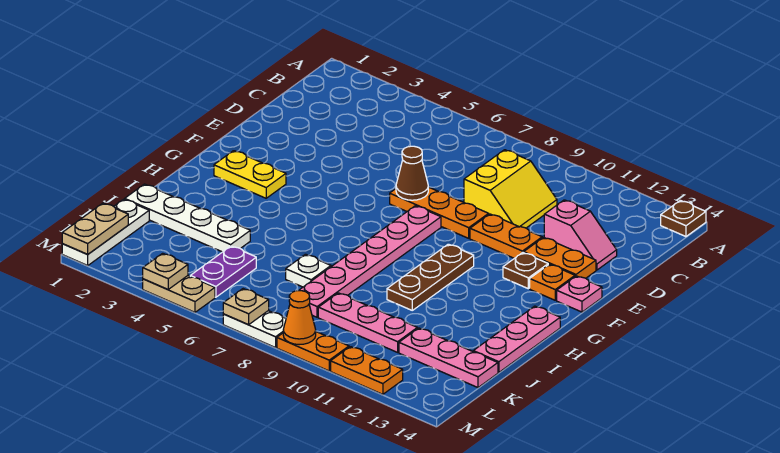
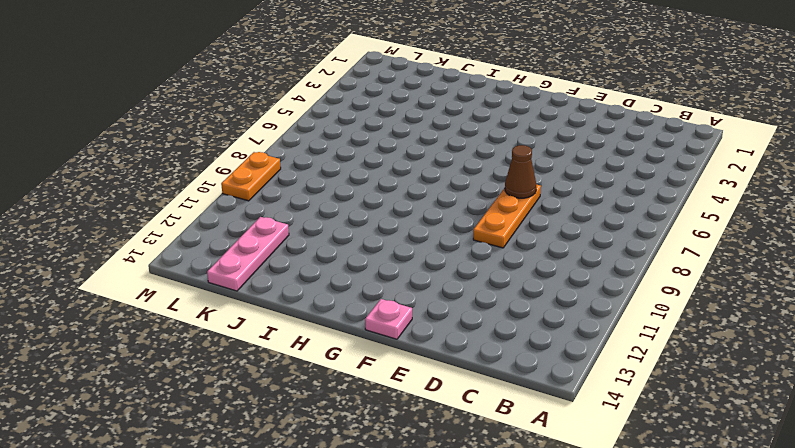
none -> brown 1x1 plate [661,200,706,237]
none -> yellow 2x2 slope [464,150,557,228]
none -> pink 1x2 slope [544,200,617,270]

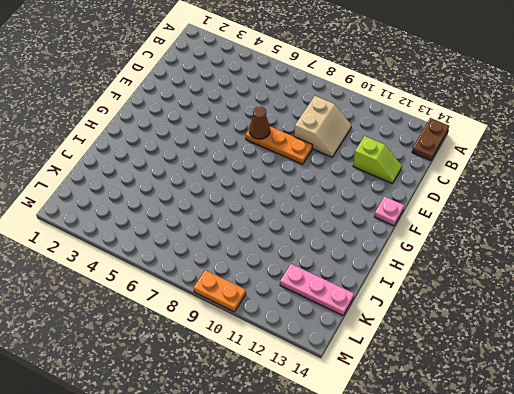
brown 1x2 plate [412,118,449,161] -> brown 1x1 plate [661,200,706,237]
tan 2x2 slope [294,96,351,157] -> yellow 2x2 slope [464,150,557,228]
lime 1x2 slope [353,136,402,184] -> pink 1x2 slope [544,200,617,270]
none -> orange 1x2 plate [470,214,542,258]
none -> orange 1x2 plate [524,237,596,278]
none -> pink 1x6 plate [299,206,441,317]

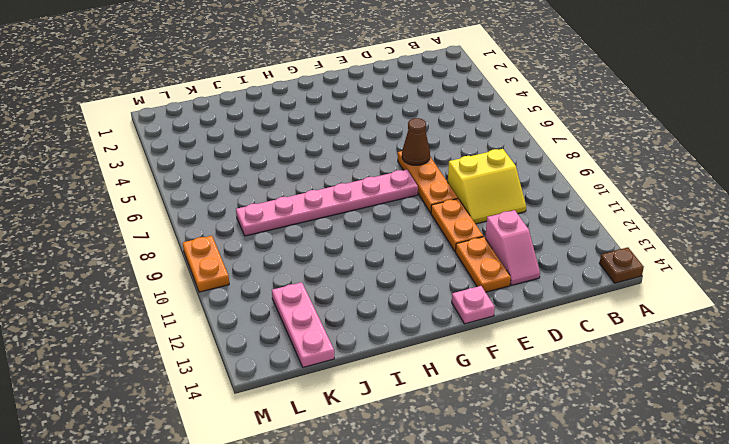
none -> brown 1x1 plate [503,252,548,289]
none -> orange 1x1 plate [530,264,575,300]
none -> yellow 1x2 plate [214,151,286,198]

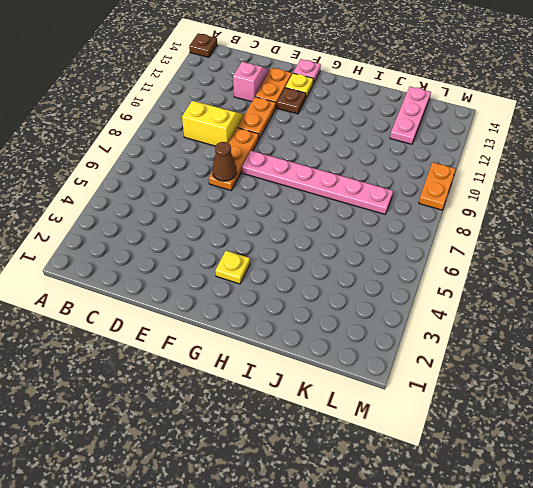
yellow 1x1 plate [285,73,313,98] -> orange 1x1 plate [530,264,575,300]
yellow 1x1 plate [215,251,250,284] -> yellow 1x2 plate [214,151,286,198]
none -> brown 1x3 plate [387,244,474,310]
none -> pink 1x3 plate [473,306,560,373]
none -> white 1x4 plate [125,184,250,252]

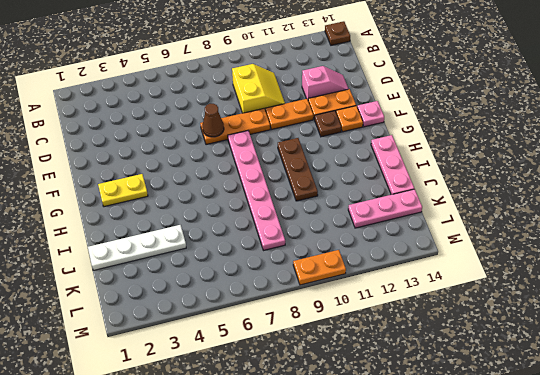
none -> white 1x1 plate [286,254,331,287]
none -> white 1x3 plate [62,199,149,265]
none -> purple 1x2 plate [190,246,256,297]

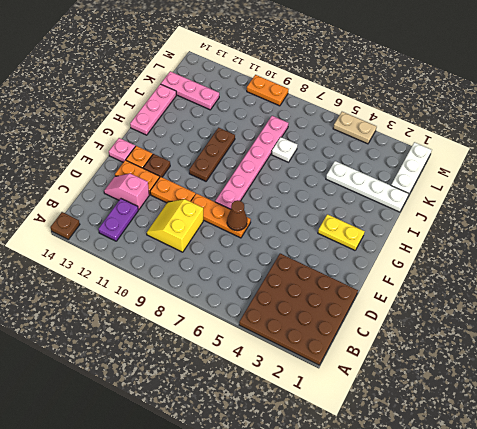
brown 4x4 plate [239,254,358,365] -> none
purple 1x2 plate [98,199,138,241] -> purple 1x2 plate moved to [190,246,256,297]
none -> pink 1x3 plate [318,293,417,352]
none -> white 1x2 plate [223,311,286,348]
none -> orange 1x2 plate [331,347,403,394]

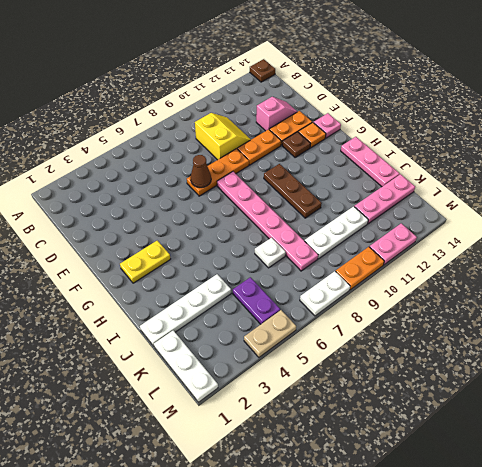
white 1x3 plate [305,206,368,259] -> pink 1x3 plate [318,293,417,352]
pink 1x2 plate [370,223,417,265] -> orange 1x2 plate [331,347,403,394]
none -> tan 1x2 plate [62,203,128,254]
none -> tan 1x1 plate [143,253,188,289]
none -> tan 1x1 plate [223,289,269,325]

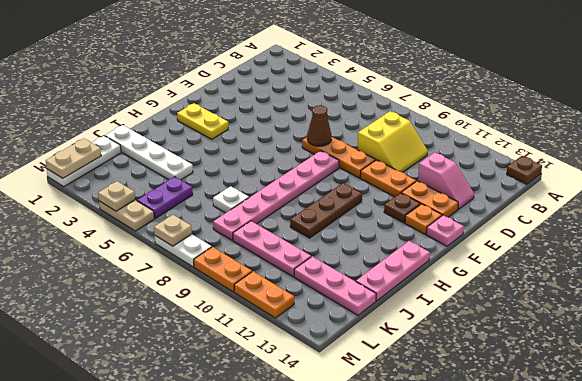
none -> orange 1x1 cone [283,291,316,345]

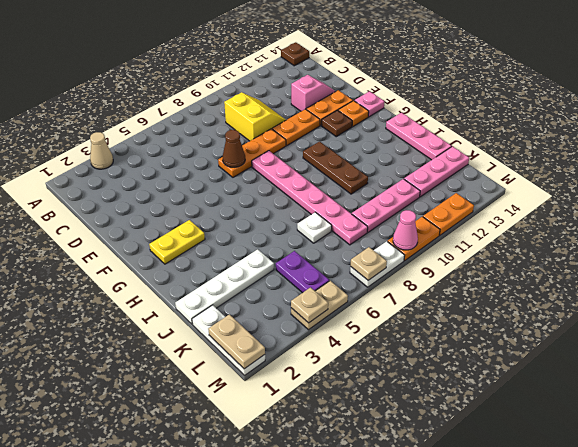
tan 1x1 cone [90,132,113,169] -> none
pink 1x1 cone [393,210,418,250] -> orange 1x1 cone [283,291,316,345]

